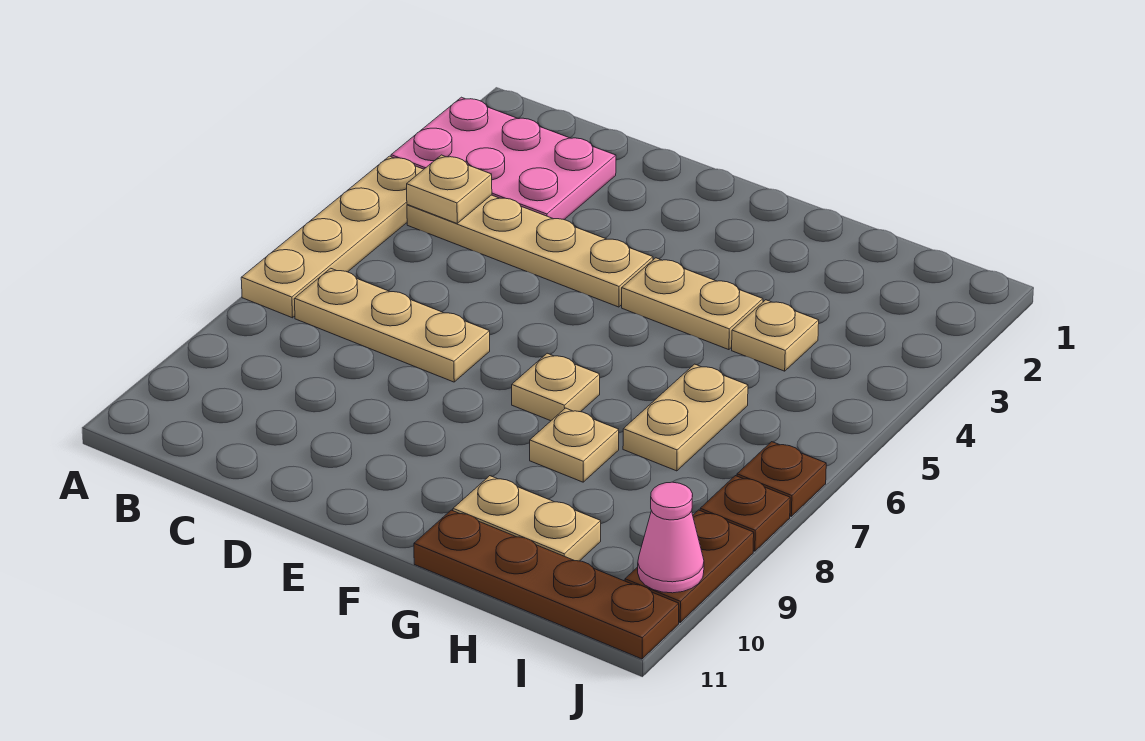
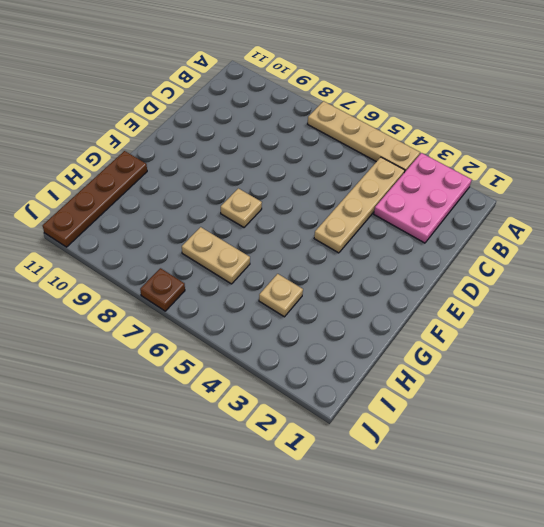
none -> tan 1x3 plate [294,268,490,382]
none -> tan 1x2 plate [622,258,763,350]
none -> tan 1x1 plate [530,408,619,482]

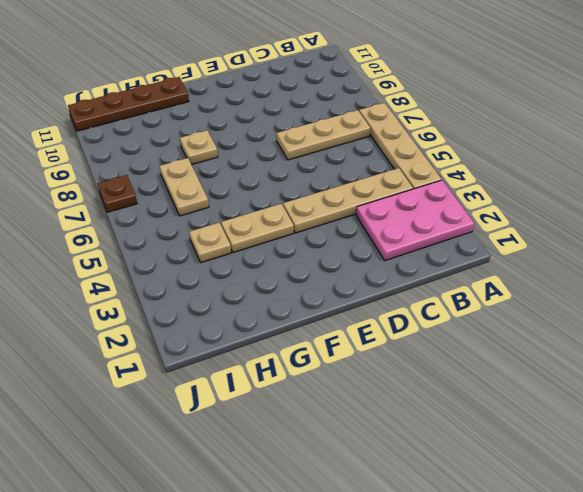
none -> tan 1x1 plate [512,353,600,421]
none -> tan 1x2 plate [453,476,601,561]
none -> brown 1x1 plate [700,476,790,551]

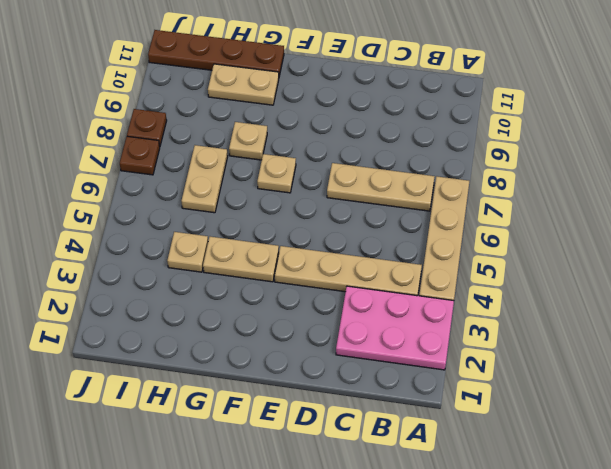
none -> brown 1x2 plate [625,510,754,622]
none -> tan 1x1 plate [407,155,492,223]
none -> pink 1x1 cone [638,482,704,593]

